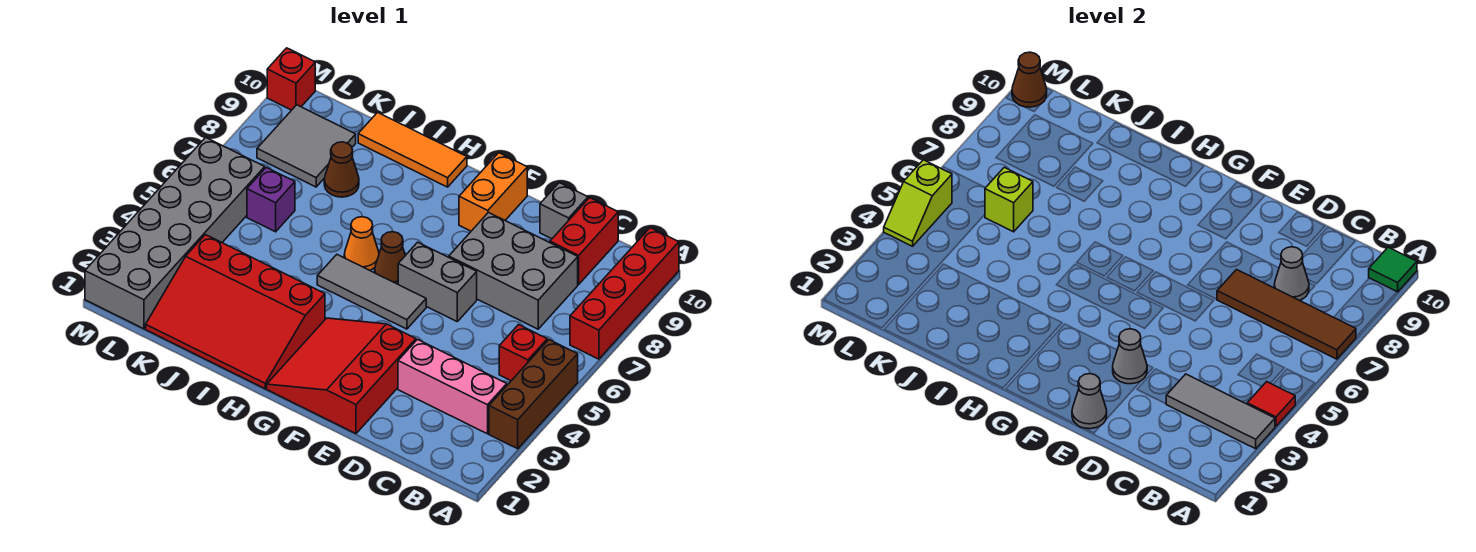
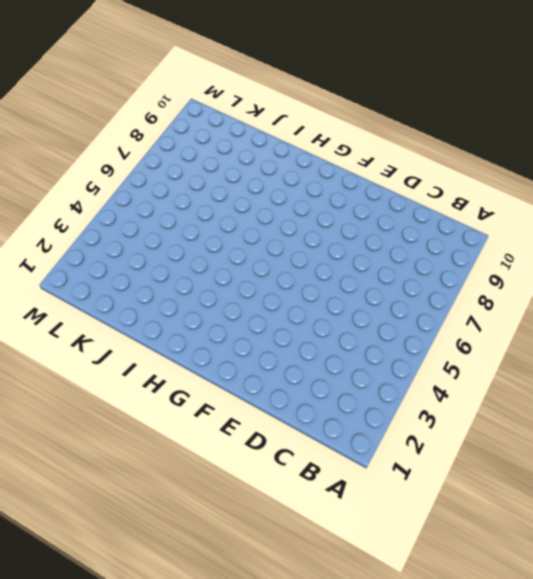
none -> brown 1x3 brick [489,340,578,449]
none -> red 1x4 brick [570,228,679,359]
none -> pink 1x3 brick [398,340,507,434]
none -> red 1x1 brick [499,325,547,381]

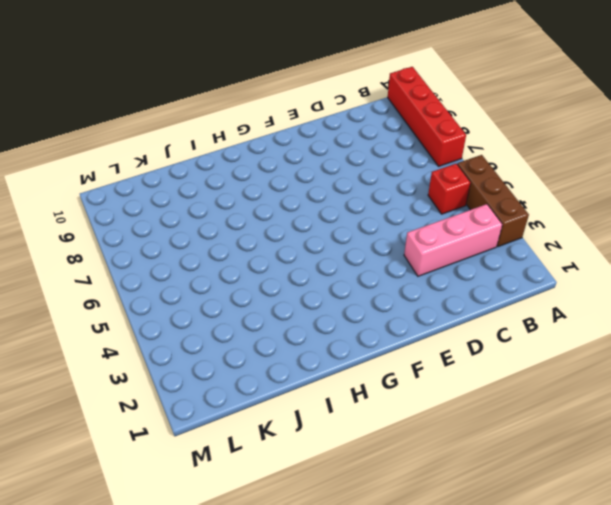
none -> grey 2x3 brick [449,213,578,329]
none -> red 1x2 brick [550,198,618,284]
none -> grey 1x1 brick [540,183,588,239]
none -> red 3x3 slope [267,318,416,434]

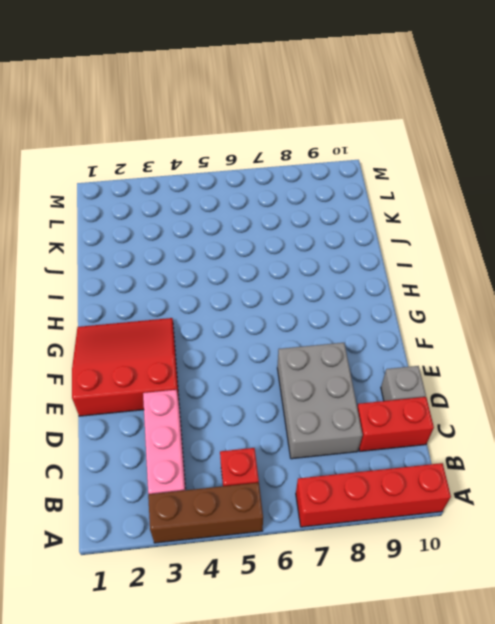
none -> grey 1x2 brick [398,242,477,321]
none -> grey 1x3 tile [317,255,426,329]
none -> orange 1x2 brick [459,153,527,231]
none -> brown 1x1 cone [375,232,405,284]

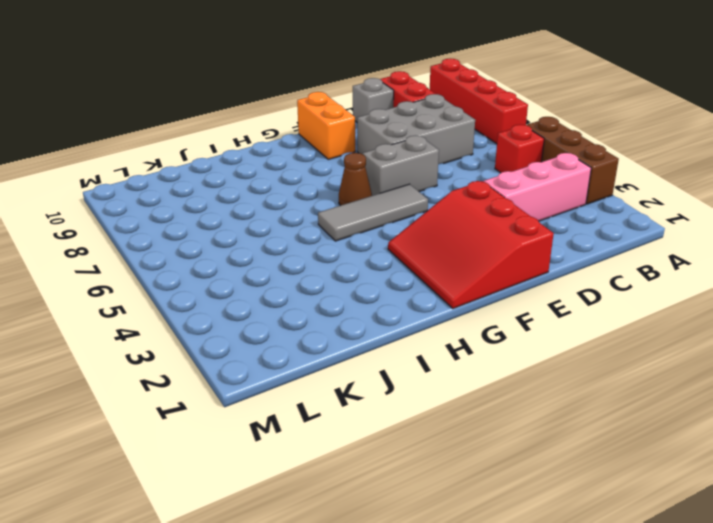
none -> red 3x4 slope [146,235,325,389]
none -> orange 1x1 cone [344,217,379,270]
none -> orange 1x3 tile [358,112,467,187]
none -> brown 1x1 cone [324,142,359,197]

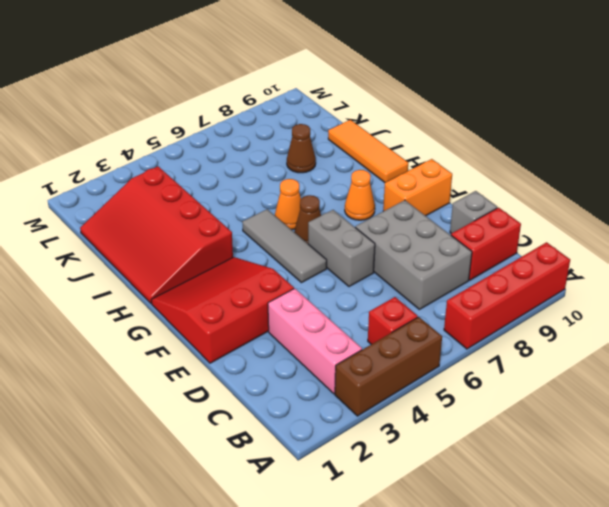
orange 1x1 cone [345,170,375,220] -> none
none -> purple 1x1 brick [247,167,295,232]
none -> grey 2x2 tile [257,105,356,187]
none -> grey 2x6 brick [85,137,265,329]
none -> red 1x1 brick [267,48,315,110]

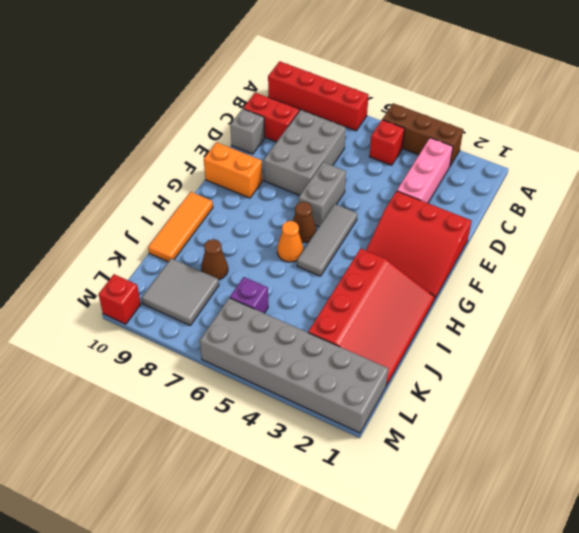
none -> grey 1x3 tile [1166,374,1275,449]
none -> red 1x1 tile [1247,382,1295,426]
none -> brown 1x4 tile [1217,270,1356,359]
none -> green 1x1 tile [1369,247,1417,292]

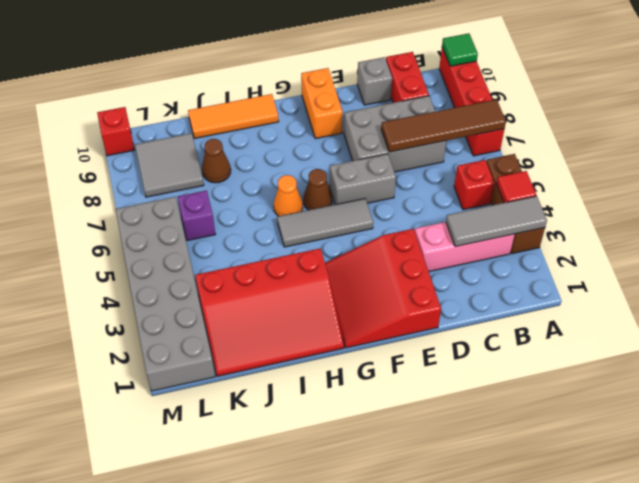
none -> grey 1x1 cone [1274,247,1309,300]
none -> grey 1x1 cone [1072,374,1107,429]
none -> grey 1x1 cone [1113,329,1147,384]
none -> lime 1x1 brick [985,167,1033,232]

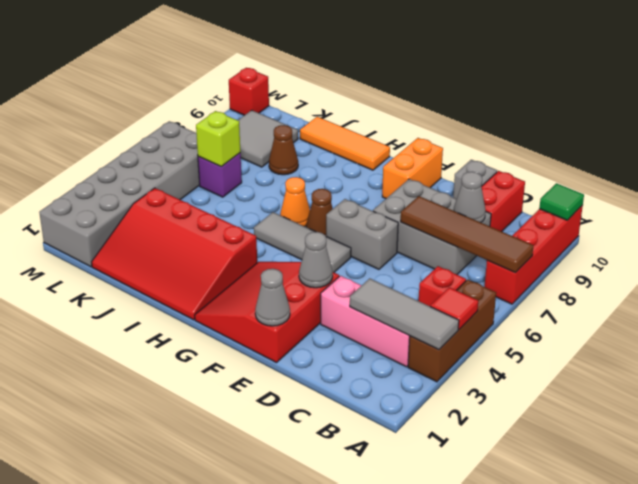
none -> lime 1x2 slope [884,160,952,246]
none -> brown 1x1 cone [1012,52,1047,107]

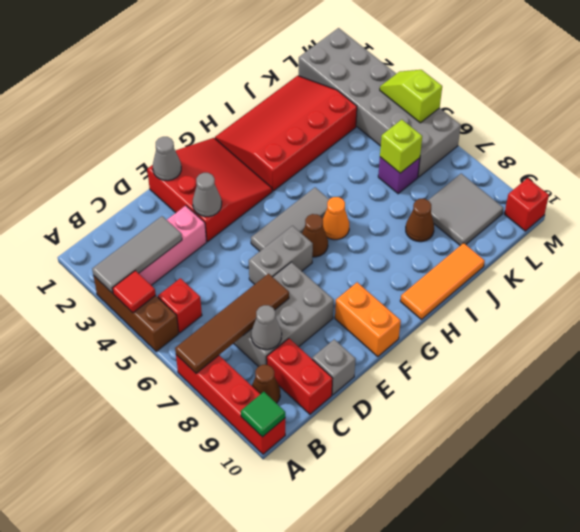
brown 1x1 cone [252,365,280,403] -> brown 1x1 cone moved to [1012,52,1047,107]

